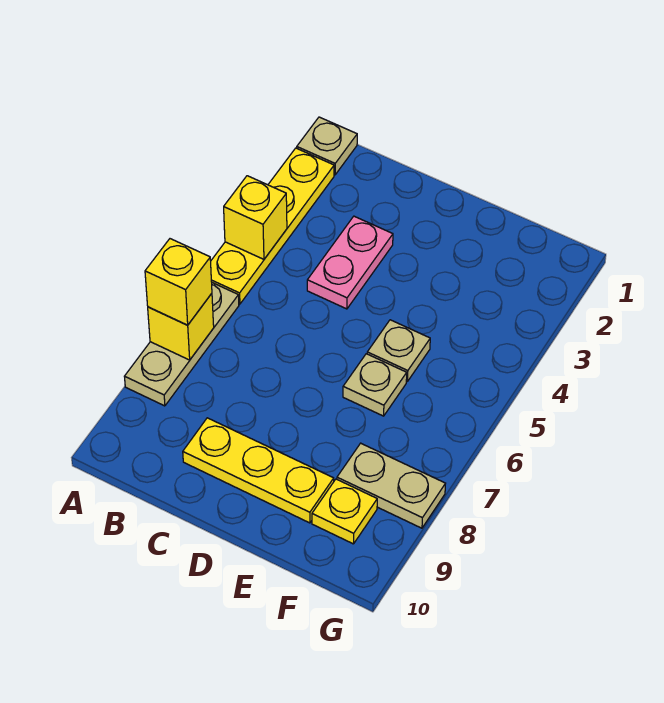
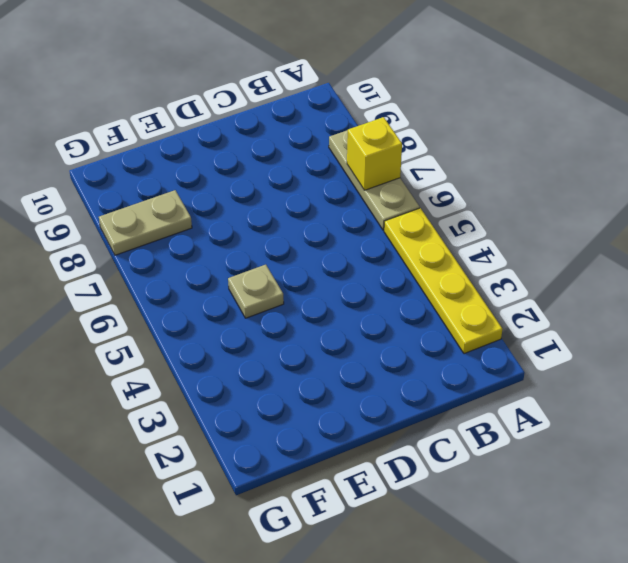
none -> tan 1x1 plate [297,117,357,175]
none -> pink 1x2 plate [307,216,393,309]
none -> yellow 1x3 plate [183,418,334,523]

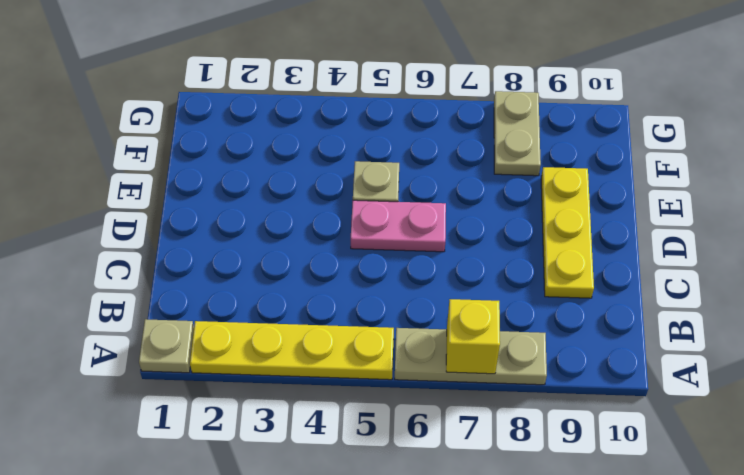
pink 1x2 plate [351,200,446,252] -> pink 1x2 plate moved to [307,216,393,309]
none -> tan 1x1 plate [343,354,407,416]
none -> yellow 1x1 plate [312,479,377,544]
none -> yellow 1x1 brick [224,176,287,259]

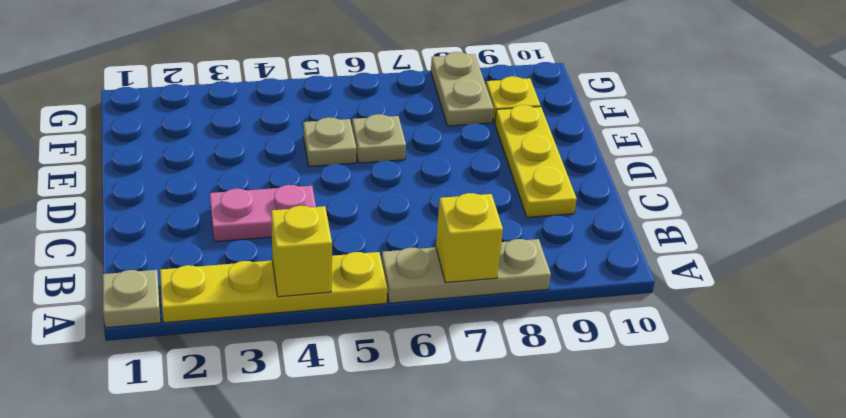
none -> yellow 1x1 brick [145,239,212,325]

